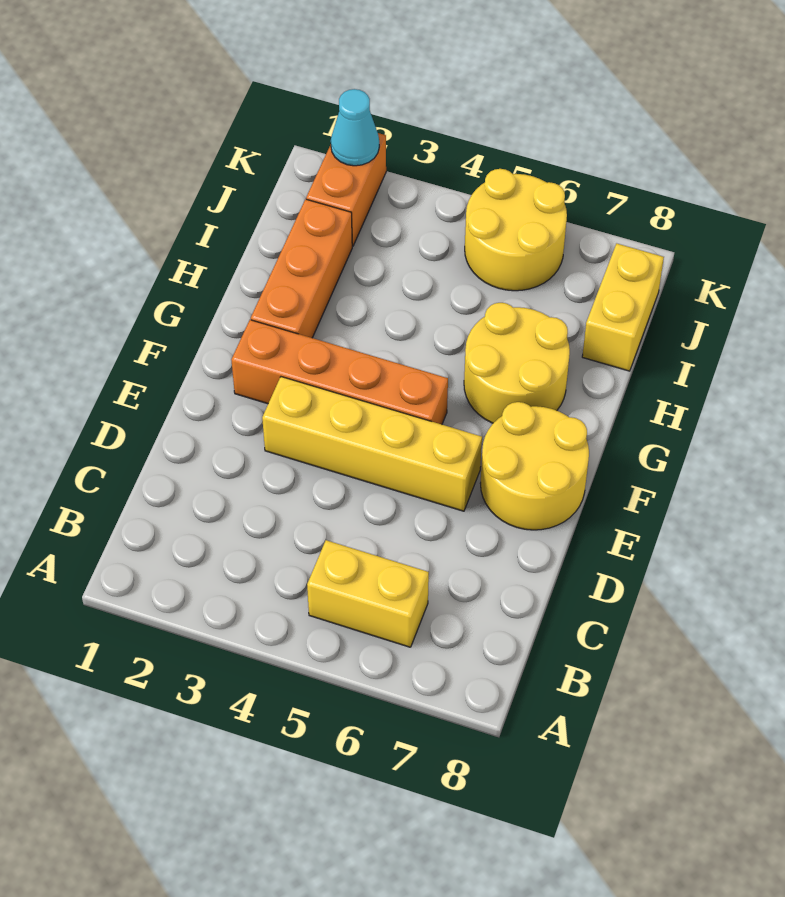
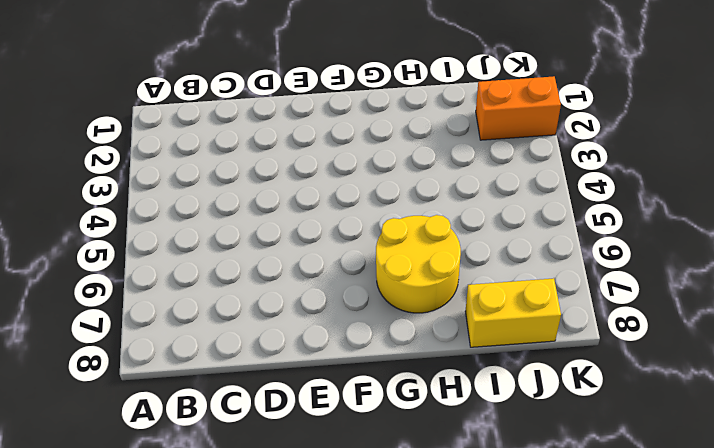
none -> yellow 1x2 brick [307,540,429,647]
none -> yellow 1x4 brick [262,377,482,511]

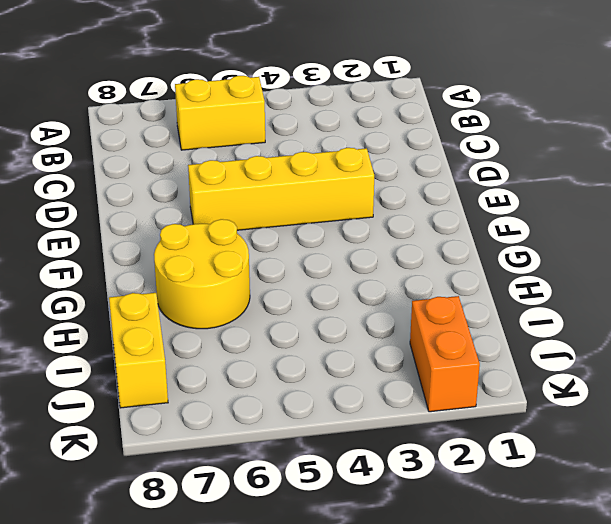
none -> yellow 2x2 round brick [480,402,589,530]
none -> orange 1x4 brick [231,320,448,424]

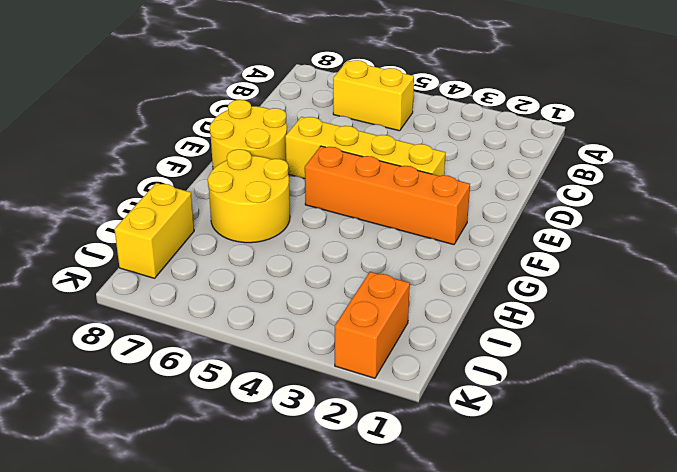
none -> orange 1x3 brick [251,199,352,338]
none -> yellow 2x2 round brick [465,169,567,291]

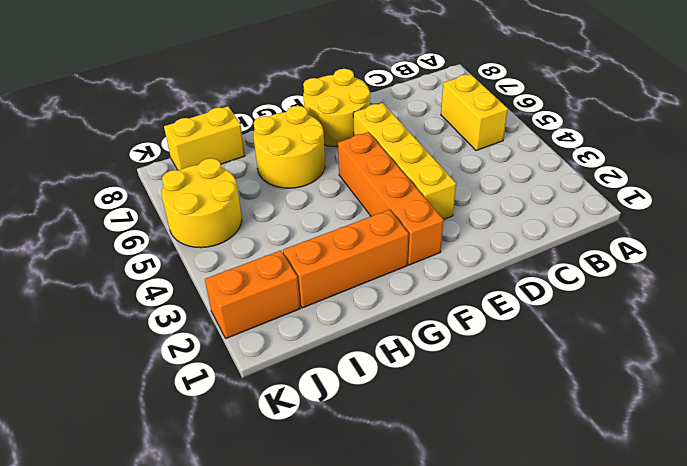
none -> cyan 1x1 cone [331,89,379,166]

